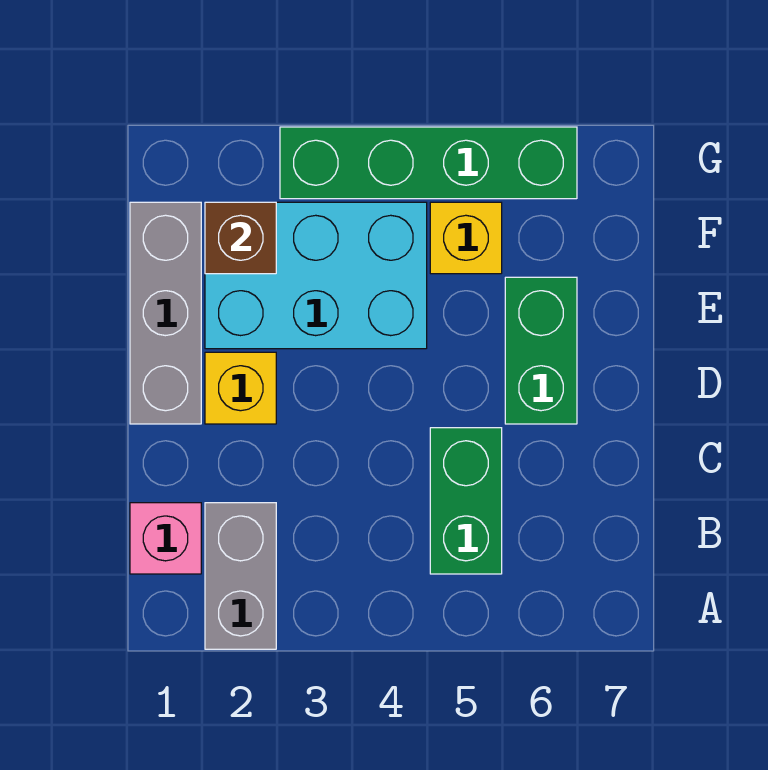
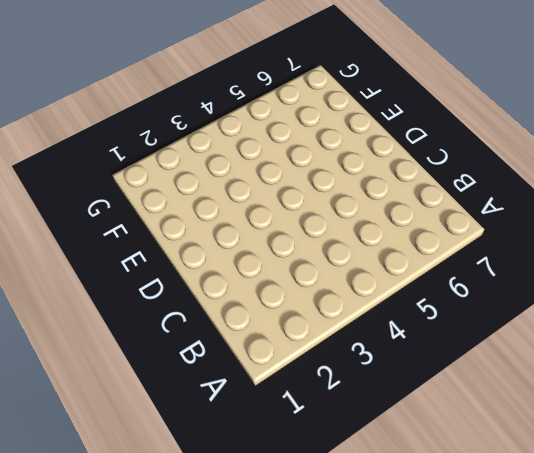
none -> grey 1x2 brick [205,503,276,649]
none -> pink 1x1 brick [130,503,201,574]

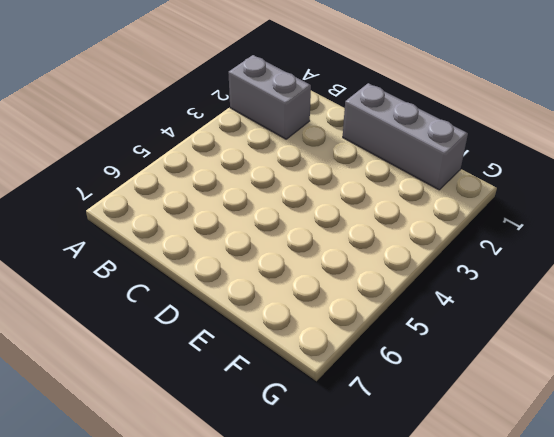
none -> pink 1x1 brick [130,503,201,574]
none -> green 1x2 brick [430,428,502,574]

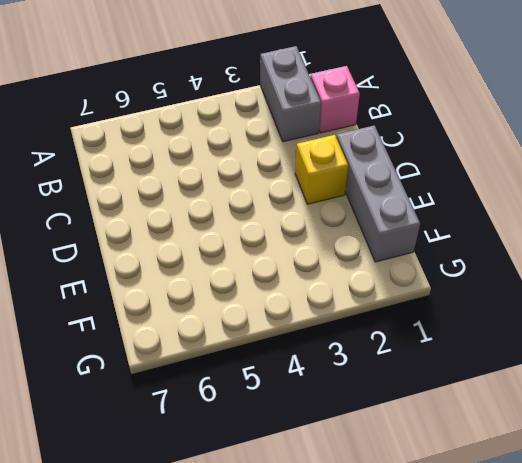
none -> green 1x2 brick [430,428,502,574]
none -> green 1x2 brick [505,277,577,424]

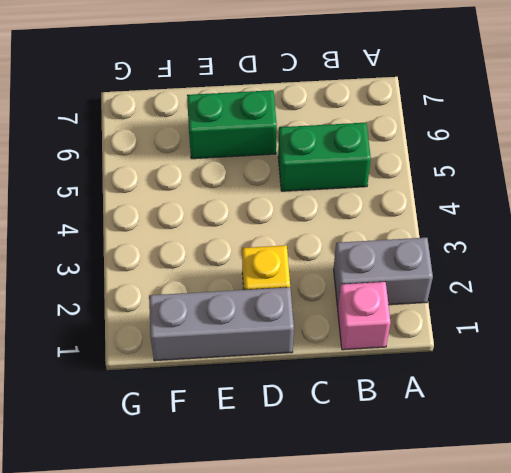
none -> cyan 2x3 brick [205,202,427,349]
none -> yellow 1x1 brick [430,202,502,274]

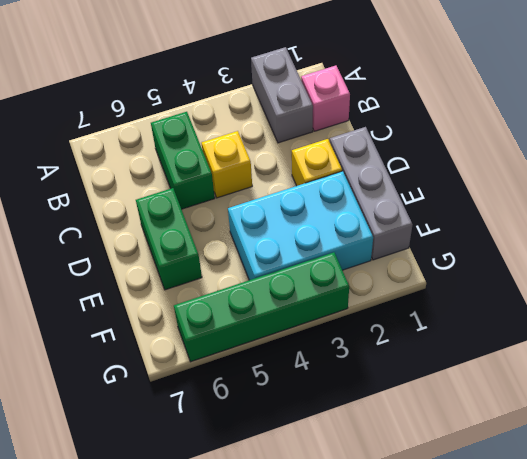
yellow 1x1 brick [202,131,252,198] -> yellow 1x1 brick moved to [430,202,502,274]
none -> brown 1x1 brick [205,202,276,274]

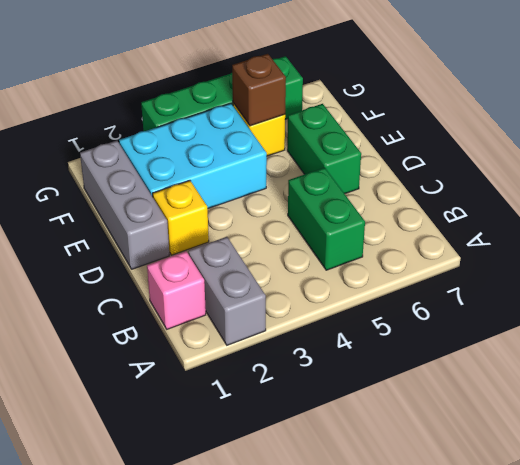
brown 1x1 brick [232,54,286,126] -> brown 1x1 brick moved to [205,202,276,274]

